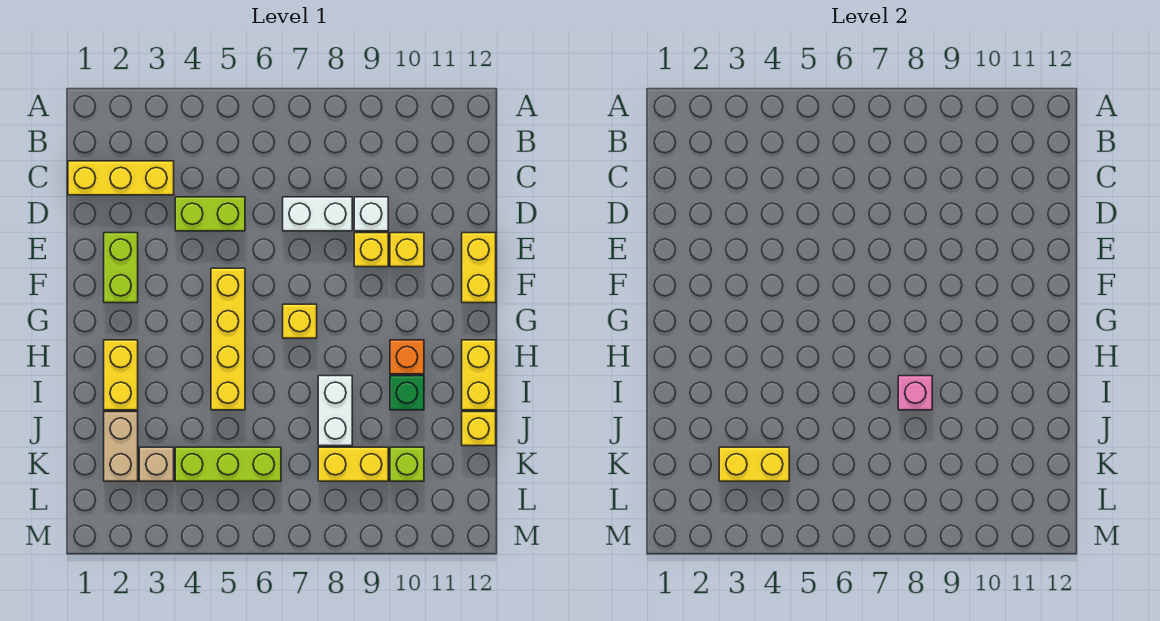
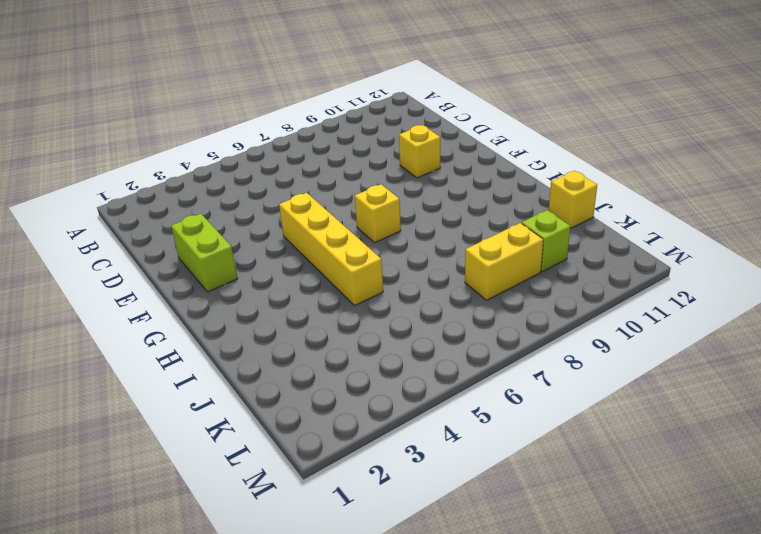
none -> yellow 1x3 brick [68,161,174,195]
none -> lime 1x2 brick [175,197,245,231]
none -> white 1x2 brick [283,197,352,231]

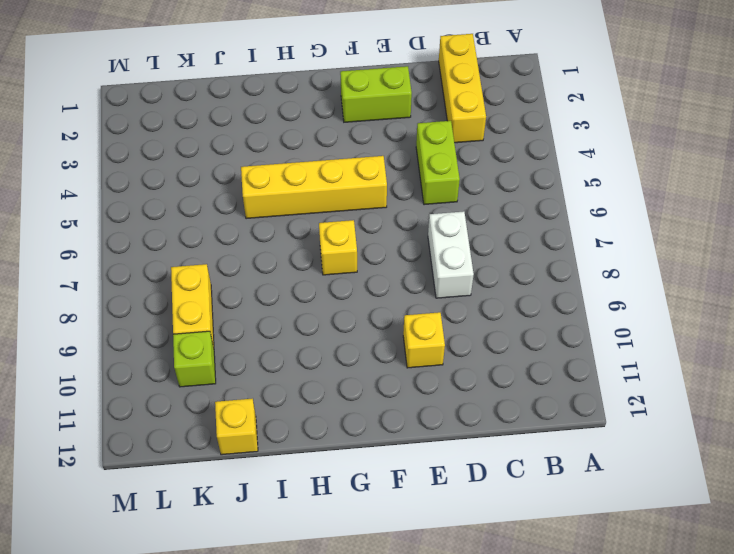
none -> white 1x1 brick [354,197,388,231]
none -> yellow 1x1 brick [354,233,388,267]
none -> yellow 1x2 brick [462,233,496,303]

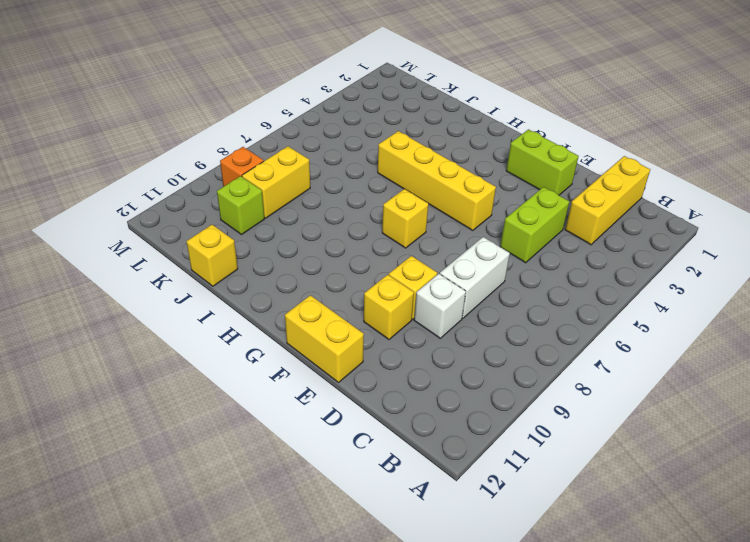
orange 1x1 brick [220,147,264,187] -> orange 1x1 brick moved to [390,340,424,374]
none -> yellow 1x2 brick [104,340,138,410]
none -> yellow 1x2 brick [462,340,496,410]
none -> white 1x2 brick [318,376,352,446]

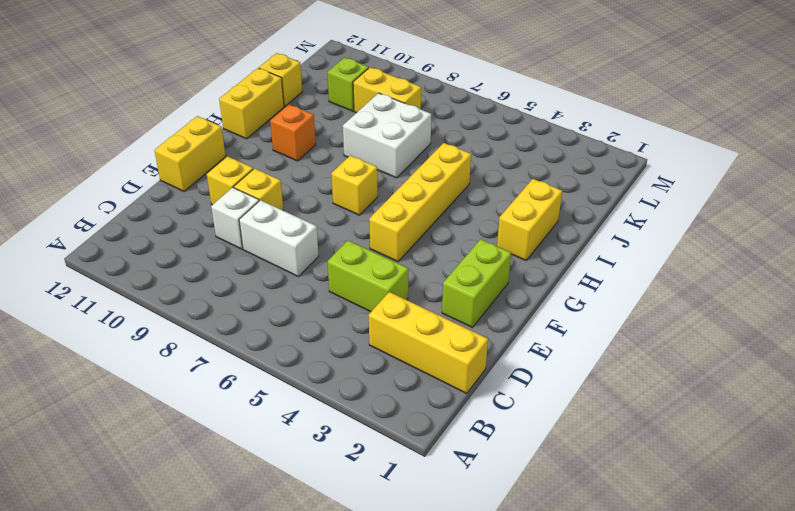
white 2x2 brick [343,93,431,178] -> white 1x2 brick [318,376,352,446]
none -> green 1x1 brick [390,376,424,410]
none -> tan 1x2 brick [104,412,138,481]
none -> tan 1x1 brick [139,447,174,481]

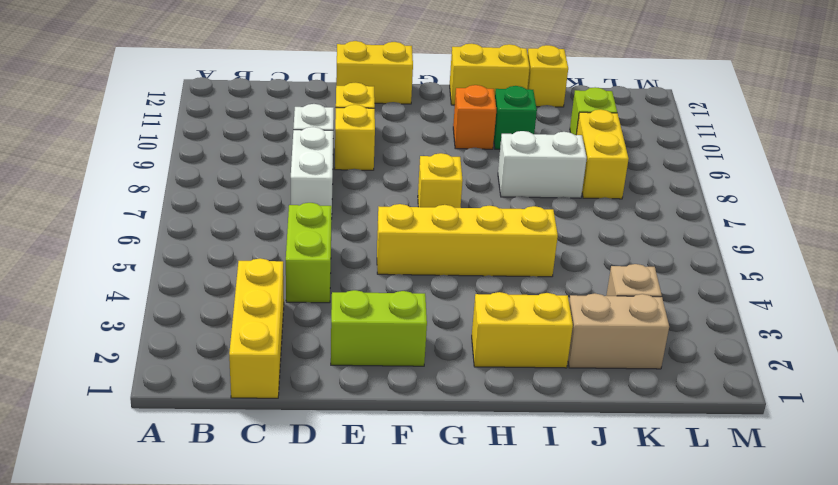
none -> lime 1x3 brick [175,447,281,481]
none -> pink 1x1 brick [898,376,932,410]
none -> yellow 1x2 brick [719,447,789,481]

